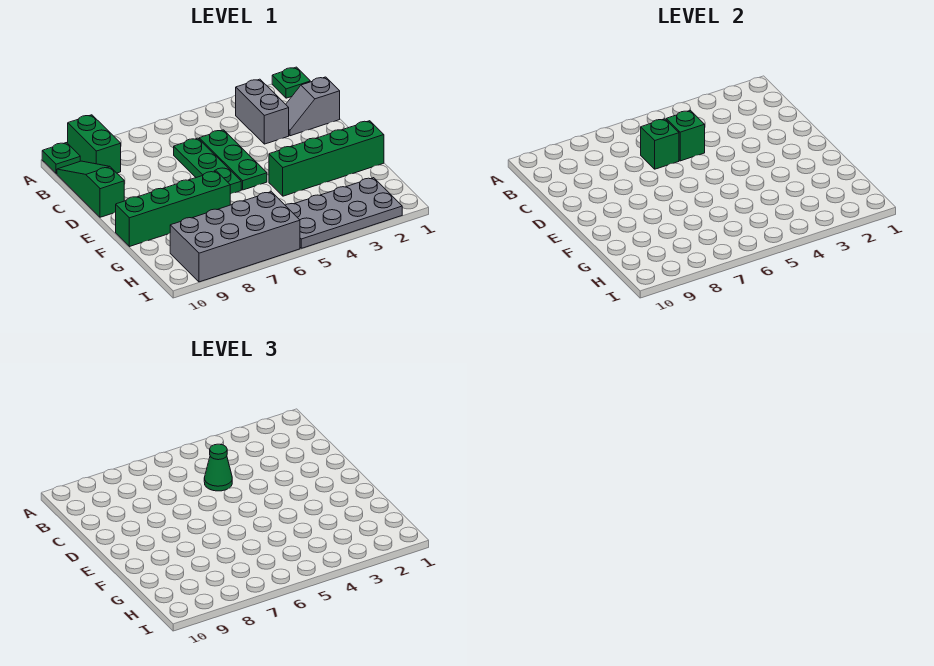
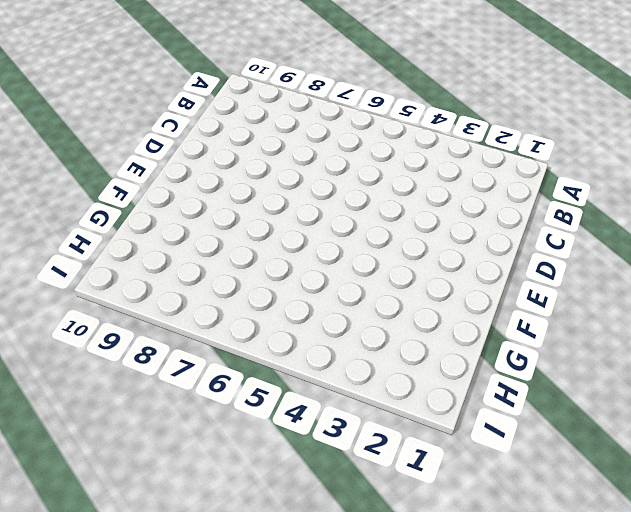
none -> green 1x1 plate [272,67,310,98]
none -> green 1x2 brick [68,115,121,173]
none -> green 1x1 plate [42,143,80,174]

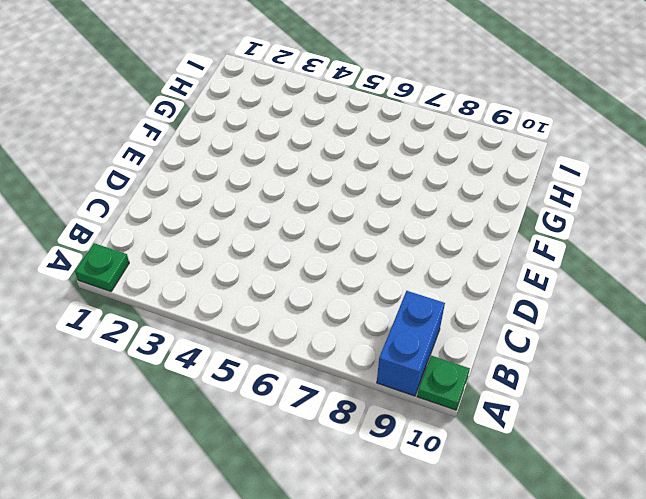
blue 1x2 brick [377,291,445,396] -> green 1x2 brick [68,115,121,173]
none -> grey 1x2 brick [236,79,289,144]
none -> green 1x3 slope [57,161,124,217]
none -> grey 1x2 slope [286,77,340,136]

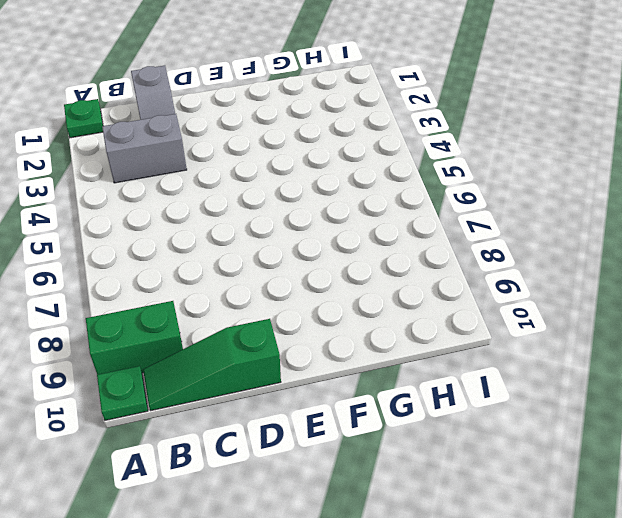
none -> green 1x3 plate [199,130,267,190]
none -> green 1x3 plate [174,138,241,194]
none -> green 1x4 brick [269,121,384,196]

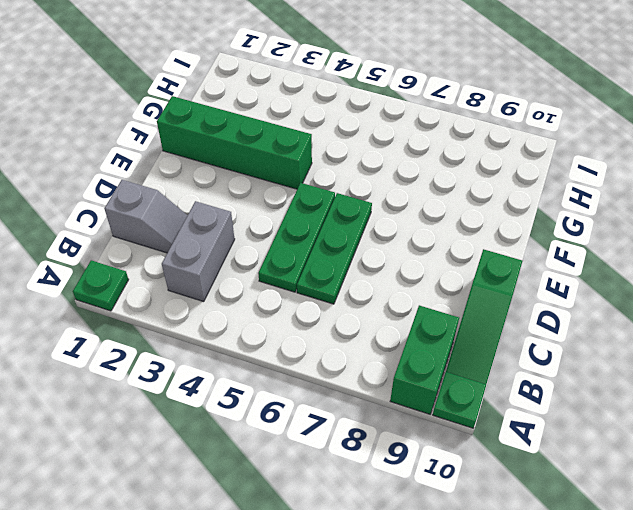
none -> green 1x4 brick [116,171,230,247]
none -> grey 2x4 plate [285,178,402,248]
none -> grey 2x4 brick [170,192,300,282]

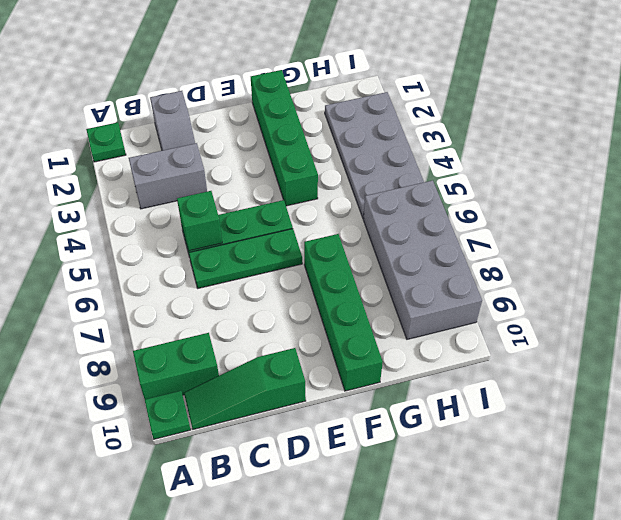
none -> green 1x1 brick [641,119,679,169]
none -> green 1x1 cone [204,444,232,491]

